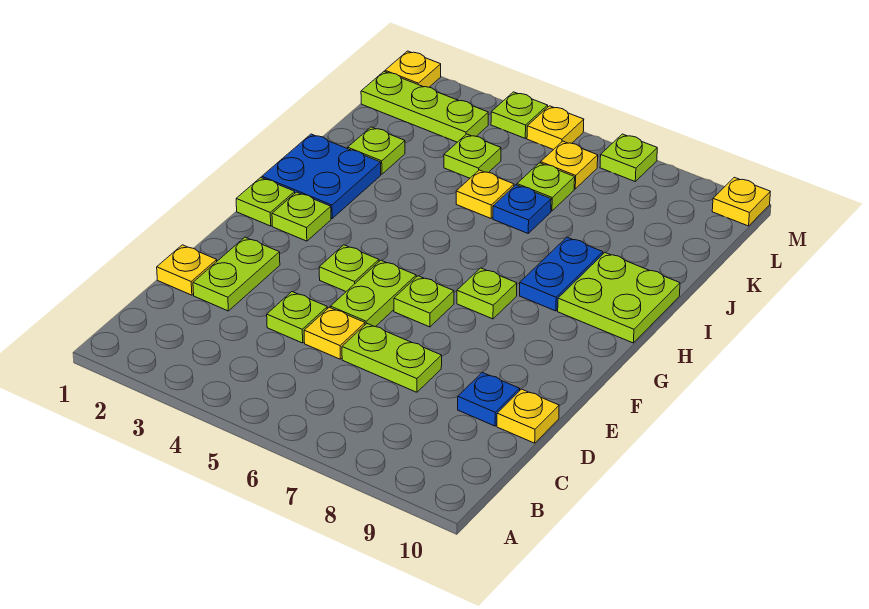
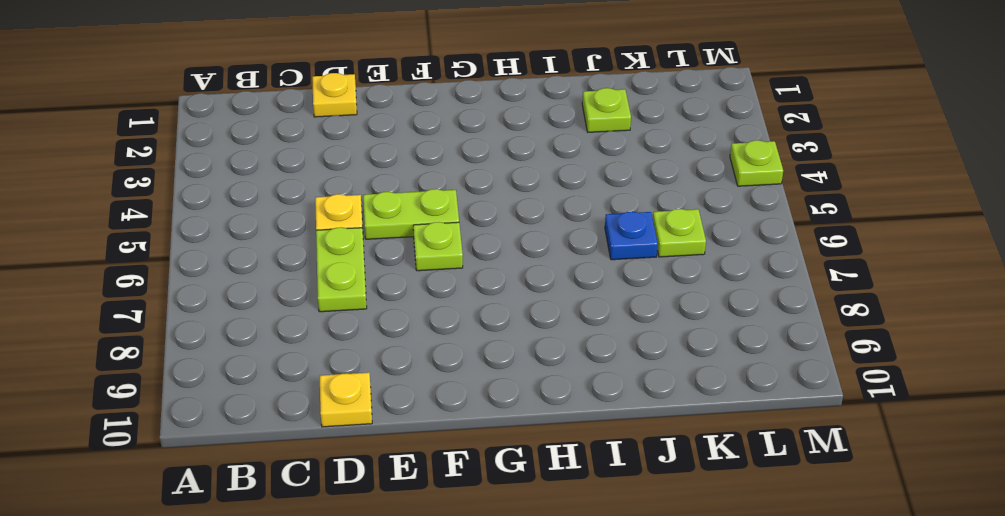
none -> lime 1x2 plate [193,237,280,311]
none -> lime 1x1 plate [267,292,327,343]
none -> blue 1x1 plate [458,372,520,426]

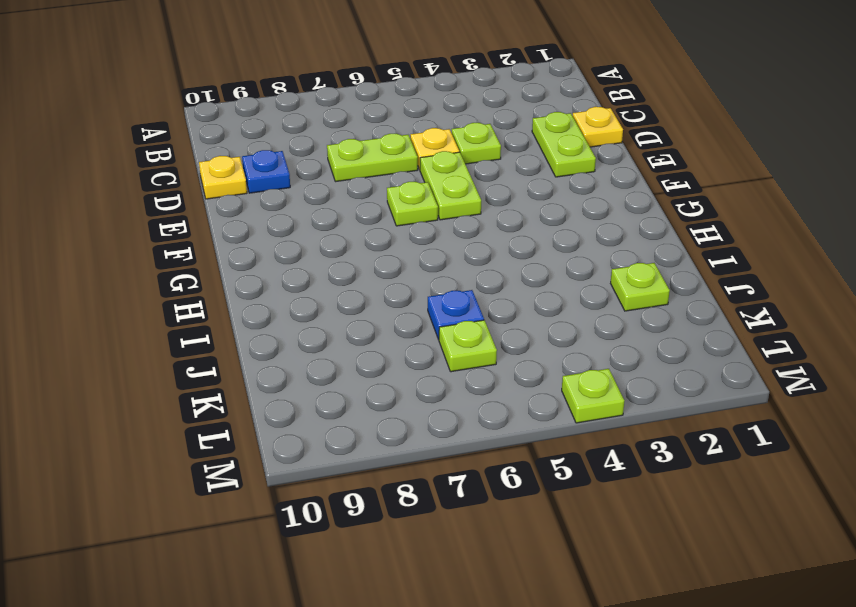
none -> lime 1x1 plate [319,245,379,291]
none -> lime 1x1 plate [236,177,295,226]
none -> lime 1x1 plate [272,192,331,241]

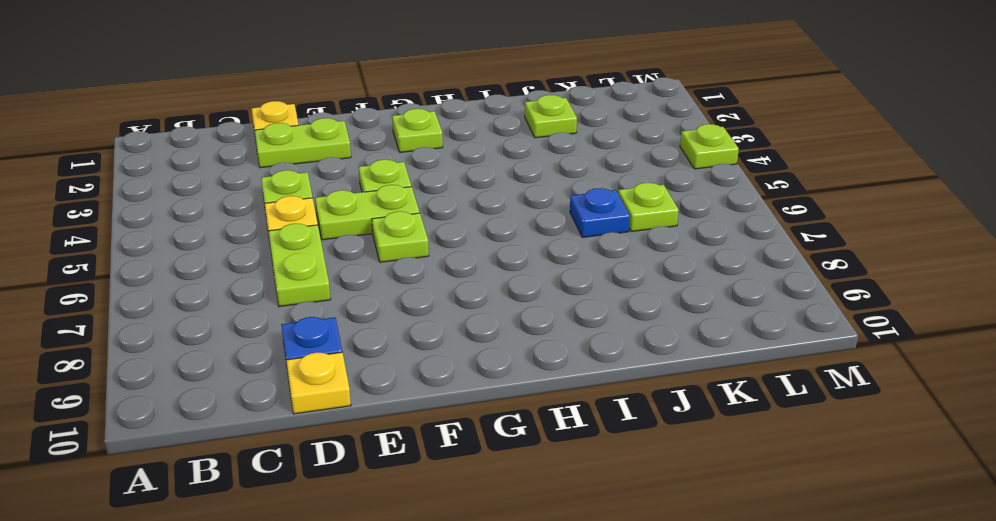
none -> lime 1x1 plate [236,177,295,226]
none -> lime 1x1 plate [457,268,517,319]
none -> blue 2x2 plate [262,134,381,218]

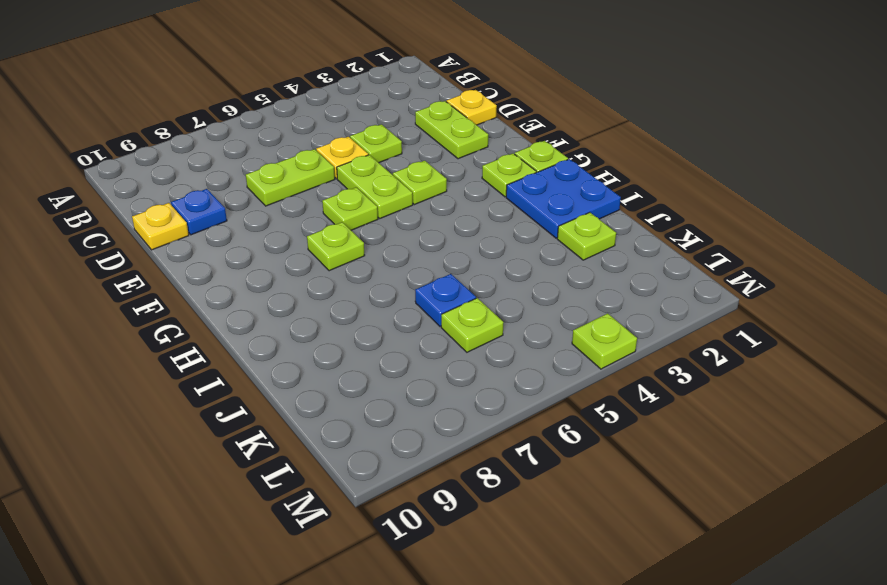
none -> blue 1x2 plate [520,237,603,311]
none -> lime 2x2 plate [558,253,680,343]
none -> yellow 1x1 plate [456,170,514,218]

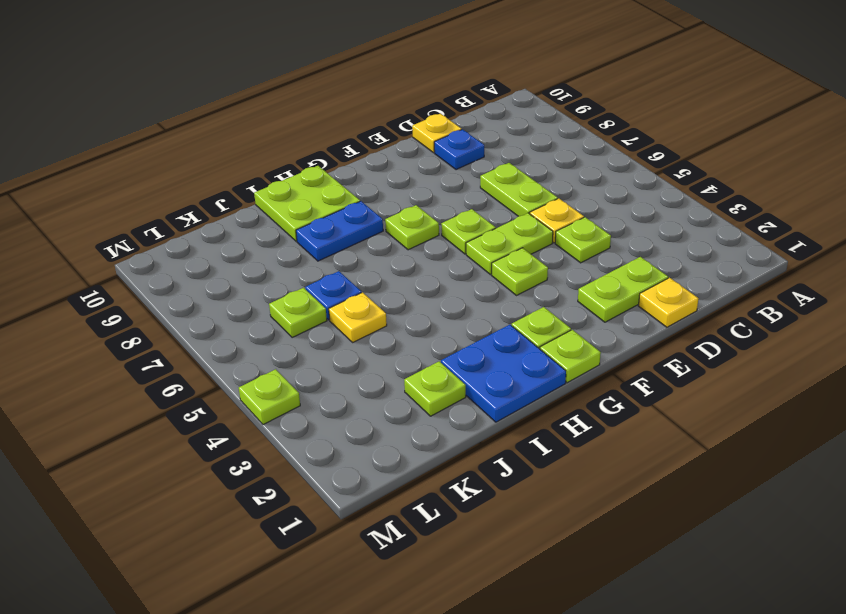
none -> lime 1x1 plate [444,134,501,178]
none -> lime 1x3 plate [361,72,488,142]
none -> yellow 1x1 plate [541,141,598,189]

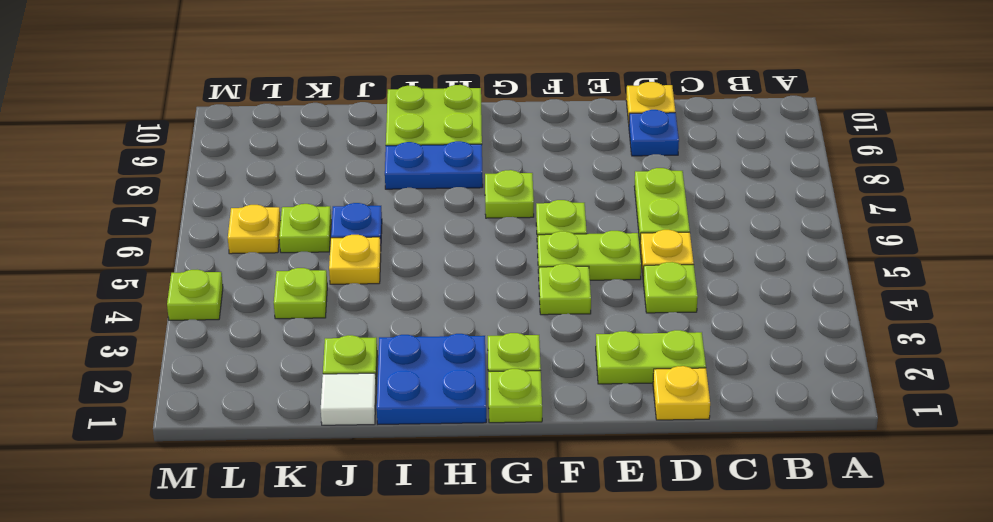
white 1x1 tile [321,373,376,425] -> none
none -> lime 1x3 plate [361,72,488,142]
none -> yellow 1x1 plate [385,51,441,87]
none -> yellow 1x1 plate [527,106,584,150]

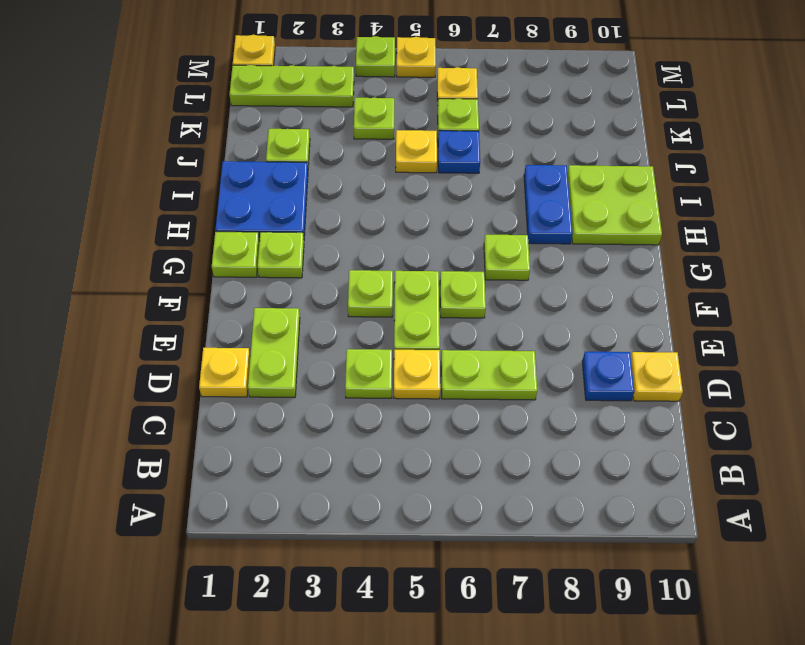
none -> lime 1x1 plate [600,134,657,181]
none -> yellow 1x1 plate [712,177,770,226]

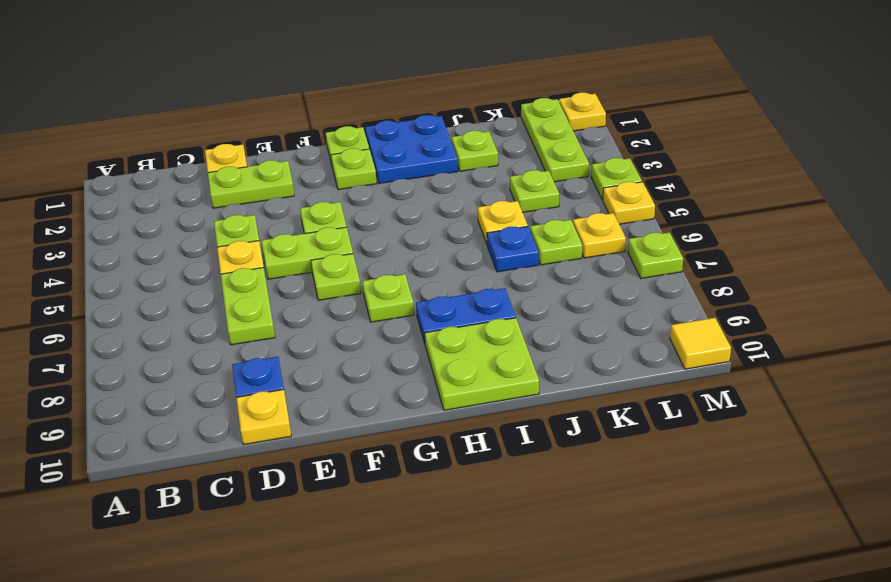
yellow 1x1 tile [670,318,731,369] -> yellow 1x1 plate [712,177,770,226]

